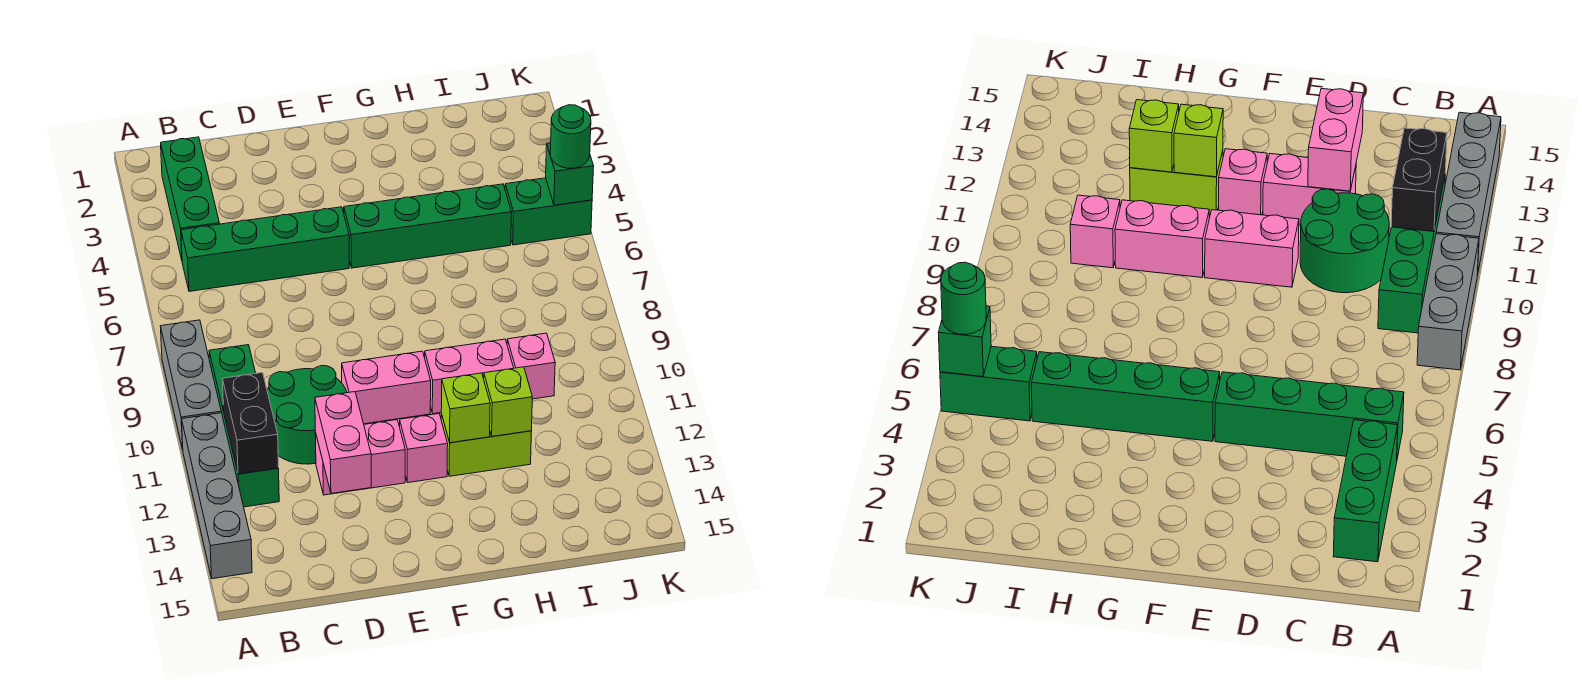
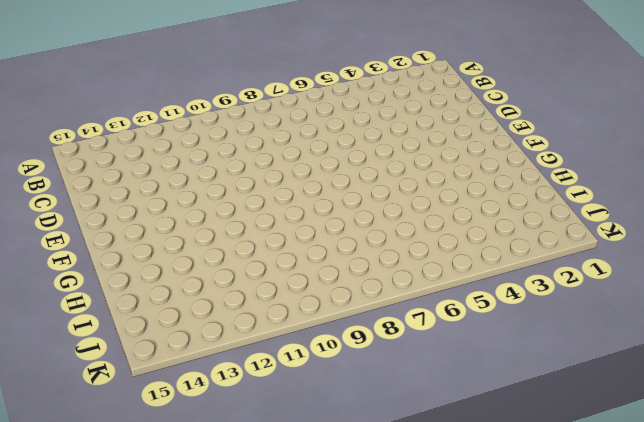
none -> grey 1x3 brick [160,320,221,450]
none -> grey 1x4 brick [182,413,252,579]
none -> green 1x3 brick [161,137,219,260]

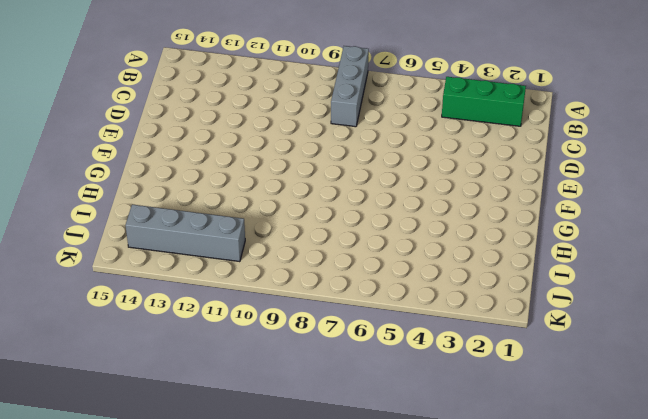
grey 1x3 brick [331,46,369,127] -> grey 1x3 brick turned to [160,320,221,450]
grey 1x4 brick [125,204,245,262] -> grey 1x4 brick moved to [182,413,252,579]
none -> green 1x4 brick [181,207,349,291]
none -> green 1x4 brick [209,345,279,507]
none -> green 2x2 round brick [267,366,347,464]

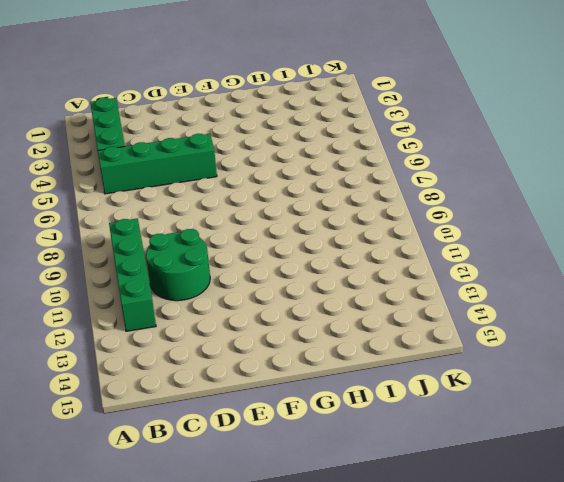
none -> grey 1x3 brick [160,320,221,450]
none -> grey 1x4 brick [182,413,252,579]
none -> pink 1x2 brick [315,420,405,495]

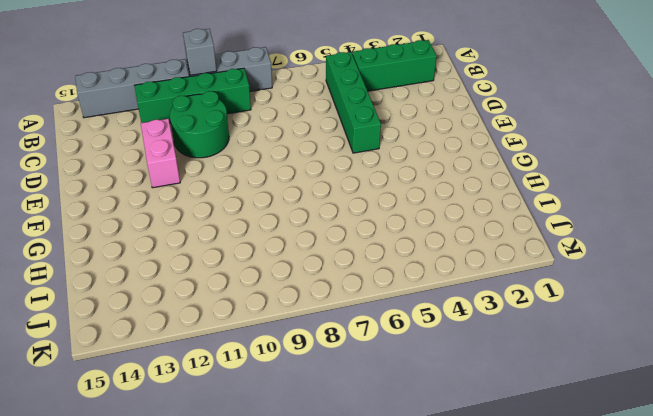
grey 1x1 brick [183,29,217,75] -> none
none -> pink 1x2 brick [342,351,431,424]
none -> green 1x4 brick [344,184,512,268]
none -> pink 1x1 brick [400,414,448,483]

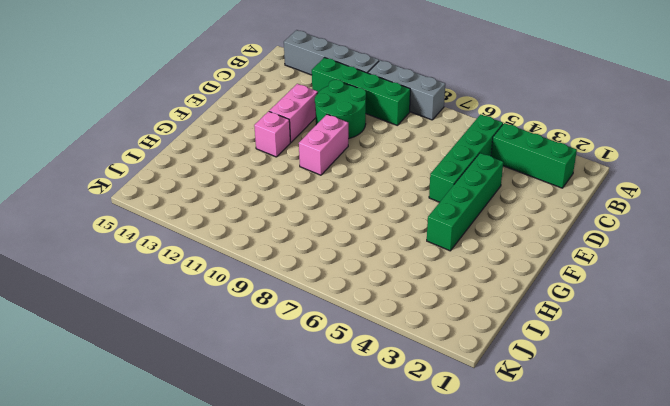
green 1x4 brick [427,153,503,251] -> green 1x4 brick moved to [344,184,512,268]
none -> pink 1x2 brick [425,339,514,414]
none -> lime 1x2 brick [441,414,532,476]
none -> pink 1x1 brick [507,333,555,399]

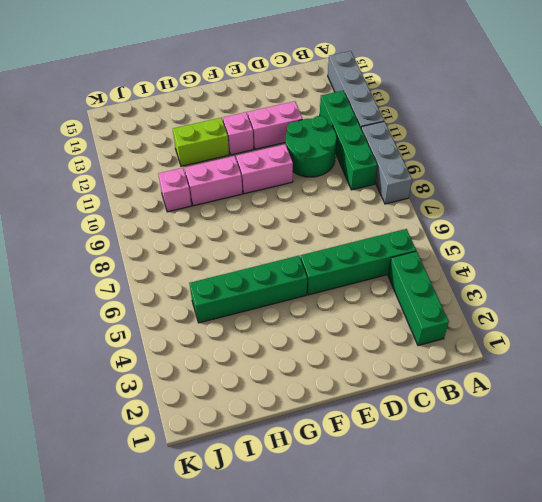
none -> green 1x2 brick [505,178,592,245]
none -> black 1x2 brick [222,373,279,474]
none -> pink 1x2 brick [315,392,371,494]

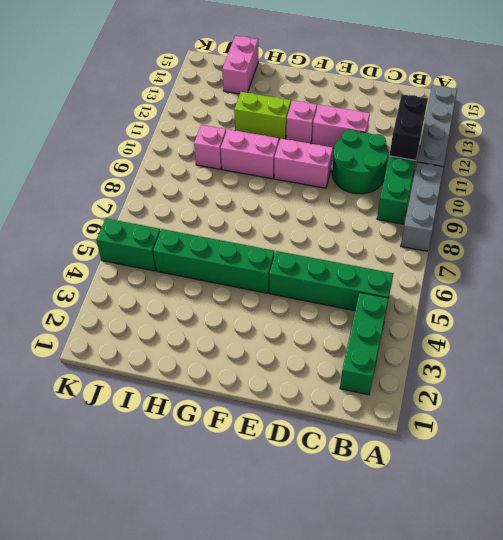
pink 1x2 brick [222,36,258,94] -> pink 1x2 brick moved to [315,392,371,494]
none -> lime 1x1 brick [441,373,490,443]
none -> lime 1x1 brick [484,367,532,437]
none -> green 1x1 brick [546,143,594,205]

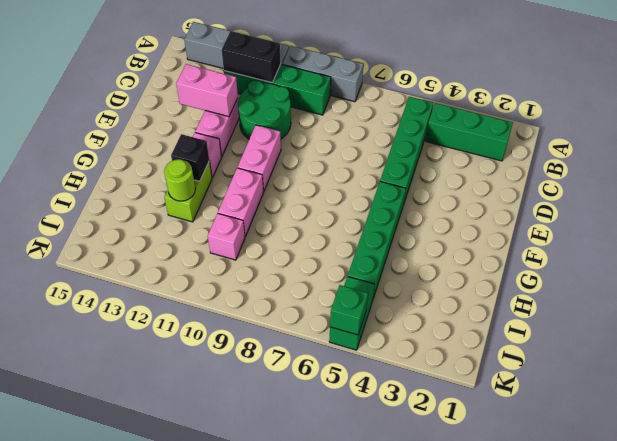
black 1x1 brick [171,134,209,181] -> lime 1x1 brick [441,373,490,443]
lime 1x1 round brick [164,159,195,201] -> lime 1x1 brick [484,367,532,437]
none -> green 1x1 round brick [550,105,591,168]

